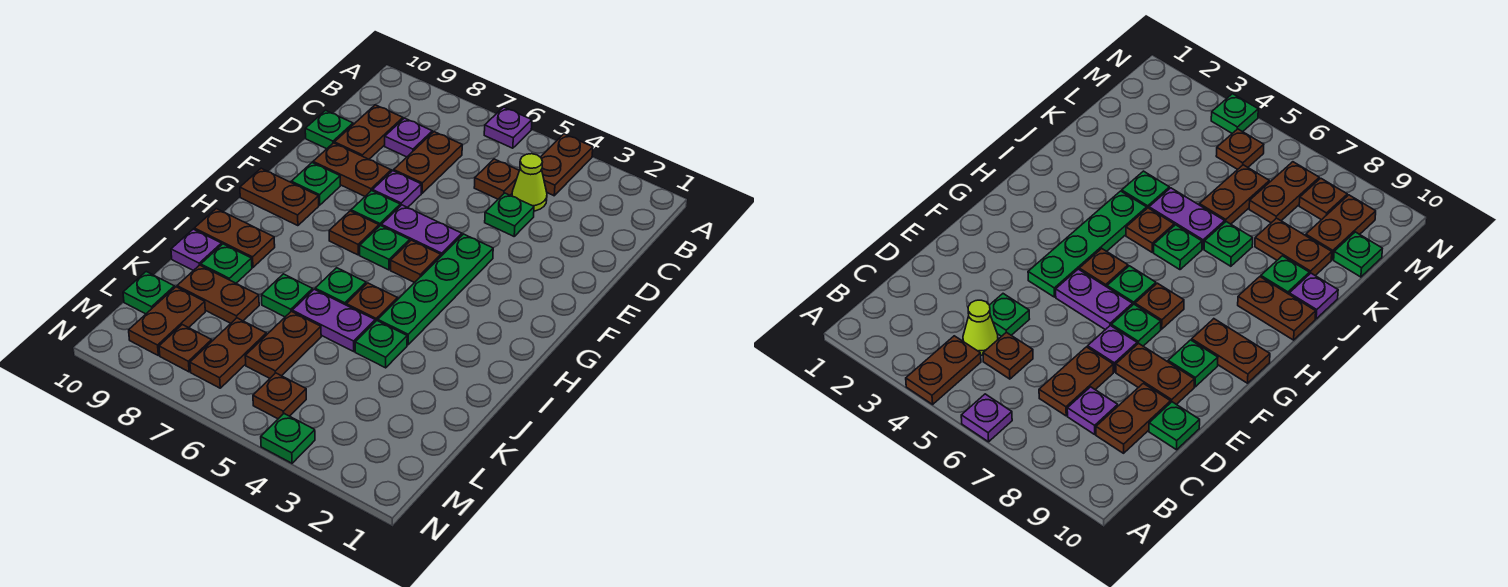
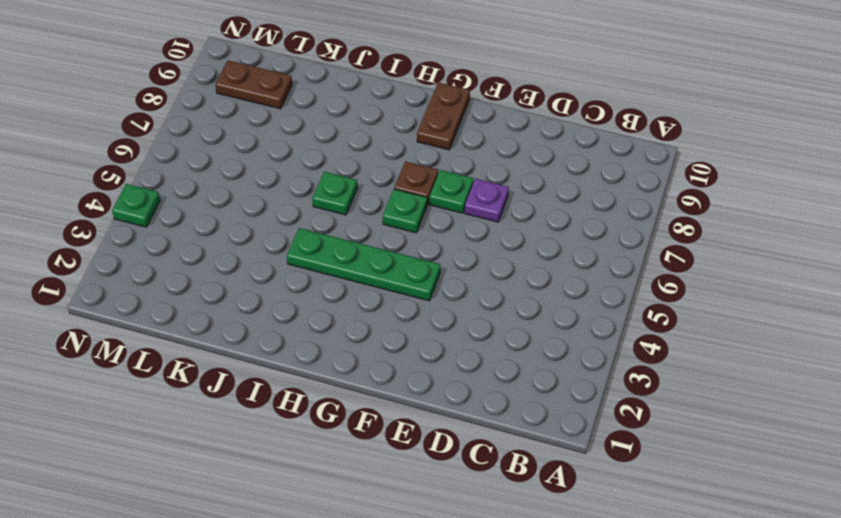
none -> brown 1x2 plate [541,134,593,196]
none -> purple 1x1 plate [484,107,532,148]
none -> lime 1x1 cone [512,154,547,211]
none -> brown 1x1 plate [474,159,519,199]

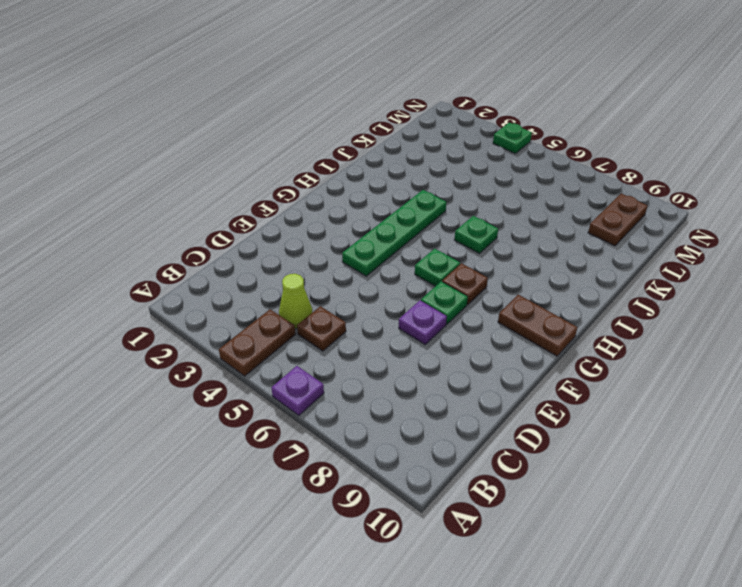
none -> brown 1x2 plate [394,132,462,193]
none -> purple 1x1 plate [385,118,432,157]
none -> brown 1x2 plate [334,105,403,159]
none -> green 1x1 plate [485,193,534,236]

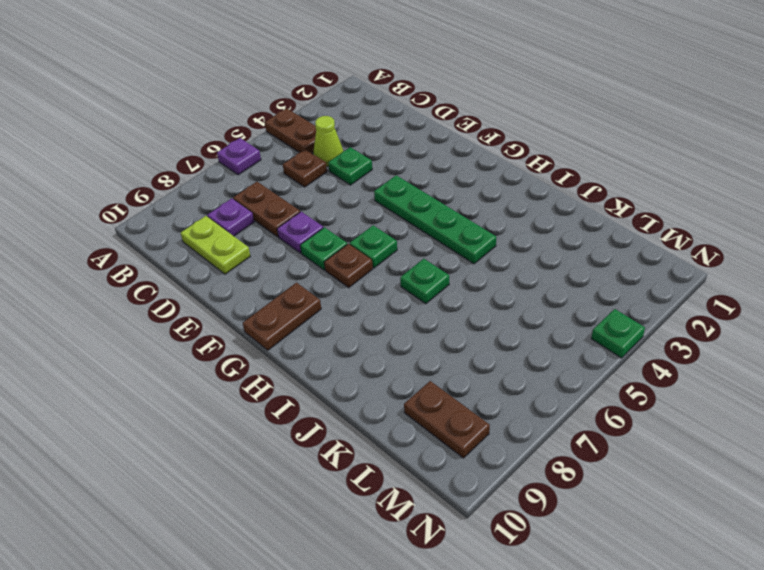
lime 1x2 plate [181,216,250,274] -> brown 1x2 plate [334,105,403,159]
none -> green 1x1 plate [305,110,353,149]
none -> brown 1x2 plate [313,143,391,196]
none -> purple 1x2 plate [381,205,462,256]
none -> green 1x1 plate [291,163,340,205]

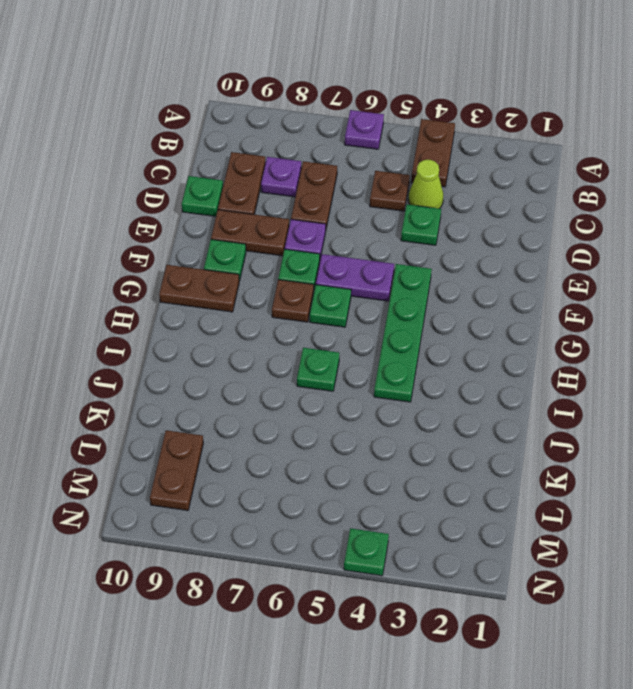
none -> brown 1x1 plate [391,240,441,283]
none -> brown 1x1 plate [346,283,398,322]
none -> brown 1x2 plate [194,209,275,267]
none -> green 1x1 plate [355,321,407,368]

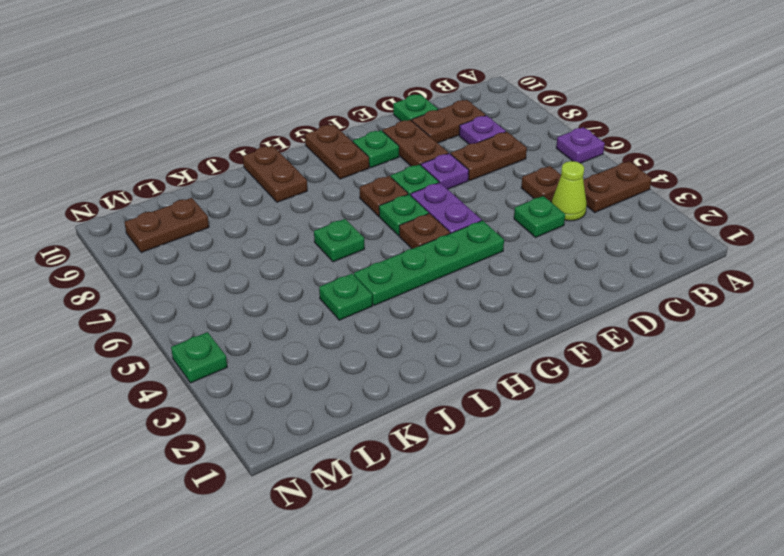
none -> brown 1x1 plate [346,283,398,322]
none -> purple 1x2 plate [292,289,375,352]
none -> green 1x1 plate [261,274,313,317]
none -> green 1x1 plate [201,244,252,283]

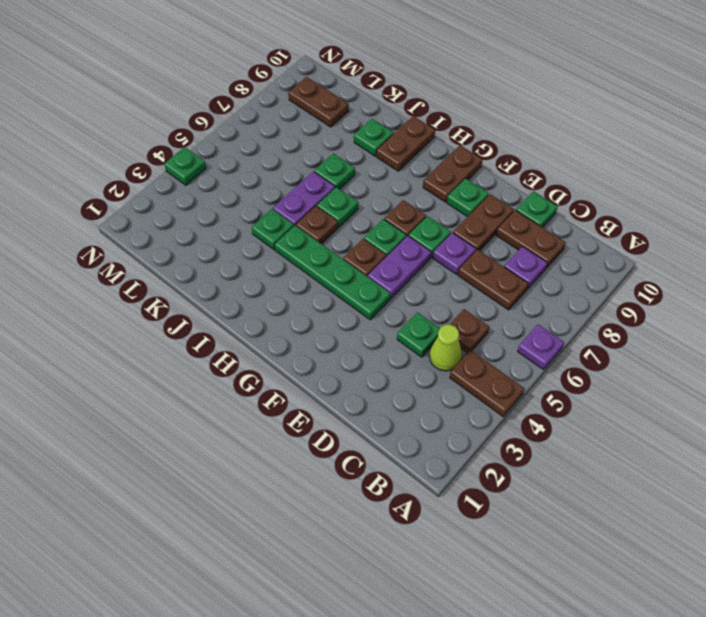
none -> purple 1x1 plate [171,229,222,271]
none -> brown 1x2 plate [245,311,321,378]
none -> brown 1x2 plate [177,265,259,323]
none -> brown 1x2 plate [190,318,266,388]

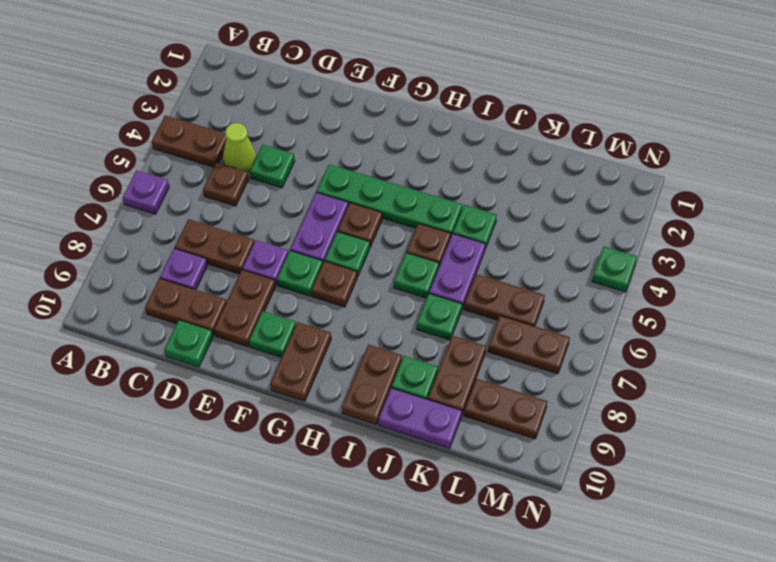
purple 1x2 plate [379,388,462,448] -> purple 1x1 plate [171,229,222,271]
none -> green 1x1 plate [123,272,175,314]
none -> brown 1x1 plate [253,373,306,419]
none -> brown 1x1 plate [159,325,212,372]

